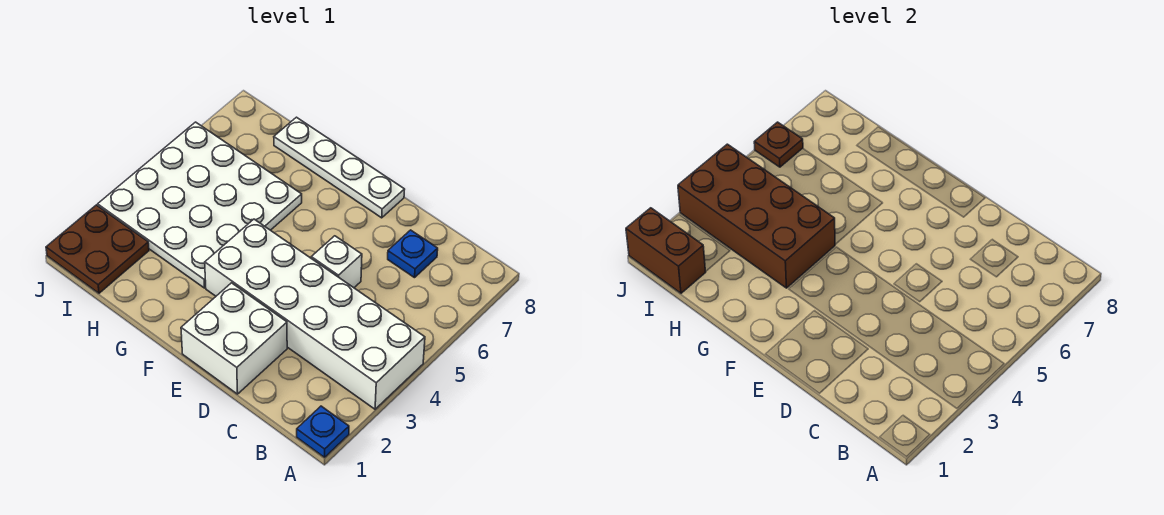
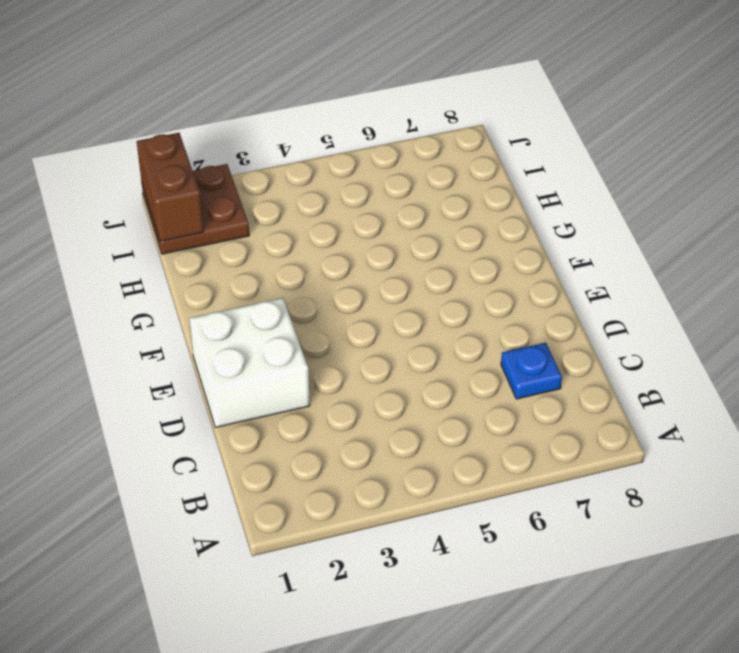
none -> blue 1x1 plate [297,406,349,457]
none -> white 2x6 brick [205,219,425,409]

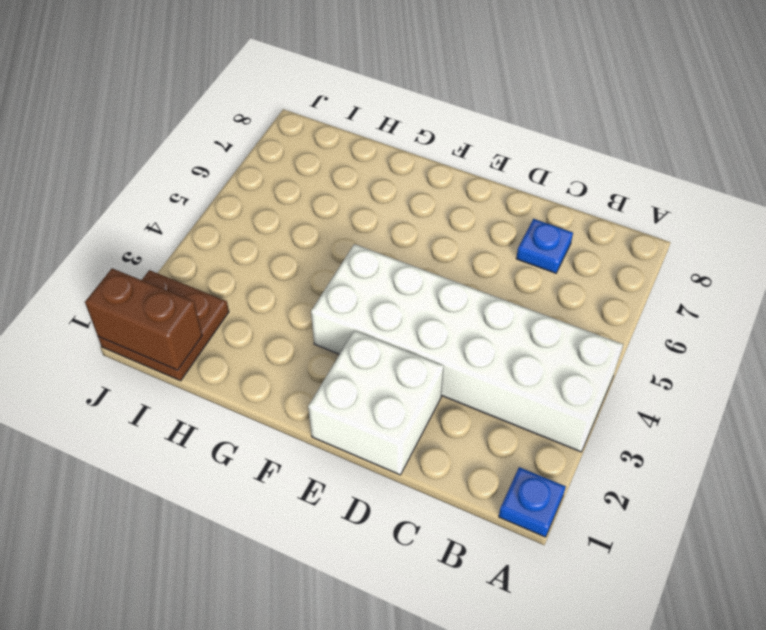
none -> white 1x1 brick [311,236,362,288]
none -> white 1x4 plate [274,117,405,218]

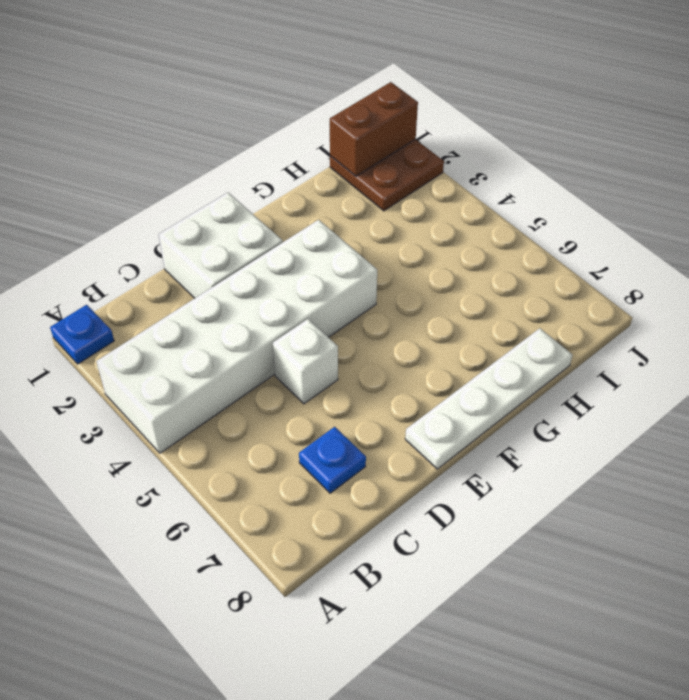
none -> white 4x4 plate [98,122,302,288]
none -> brown 2x4 brick [678,144,835,288]

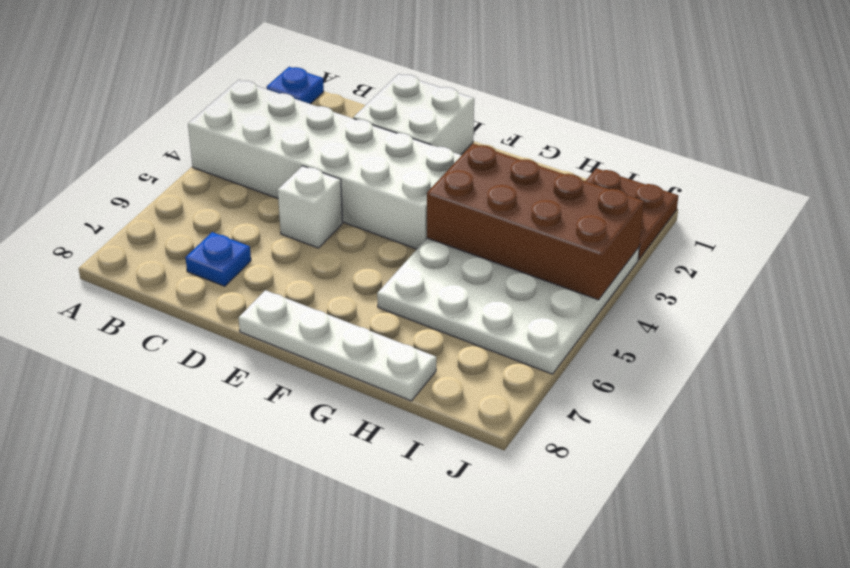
none -> brown 1x2 brick [626,208,706,293]
none -> brown 1x1 plate [754,122,803,167]

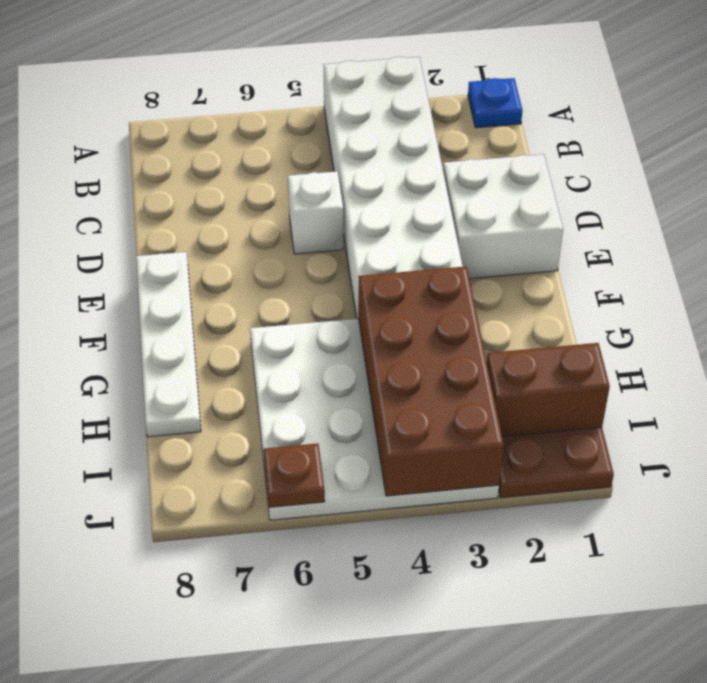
brown 1x2 brick [487,343,610,437] -> brown 1x2 brick turned to [626,208,706,293]
none -> blue 1x1 plate [388,230,438,278]

